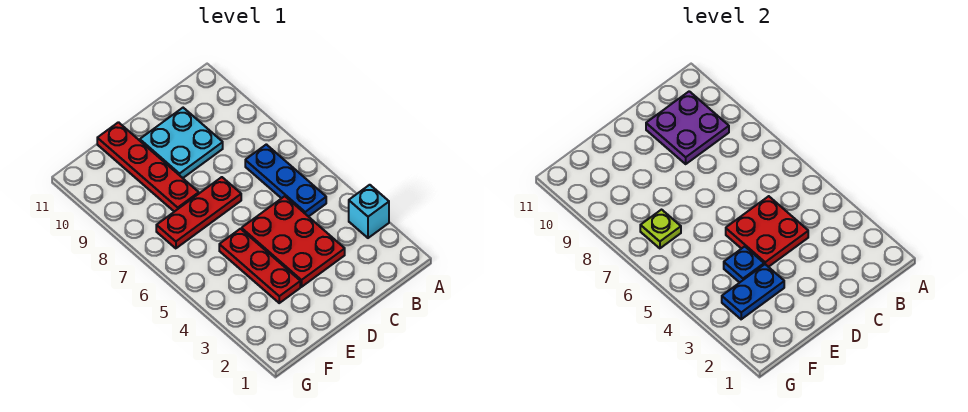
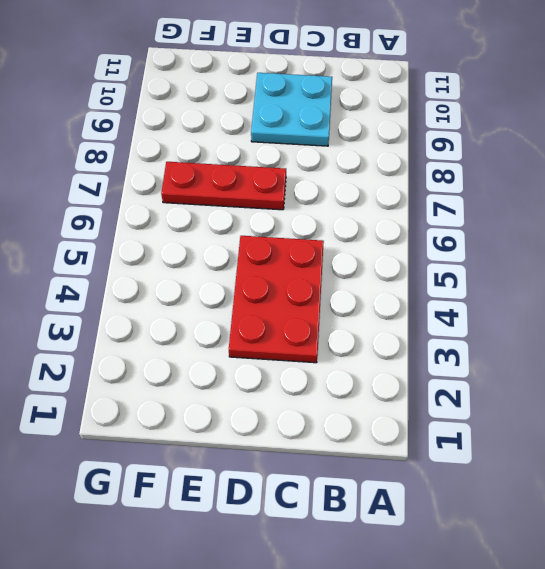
none -> cyan 1x1 brick [349,185,389,238]
none -> blue 1x3 plate [245,144,326,217]
none -> red 1x3 plate [219,229,300,303]

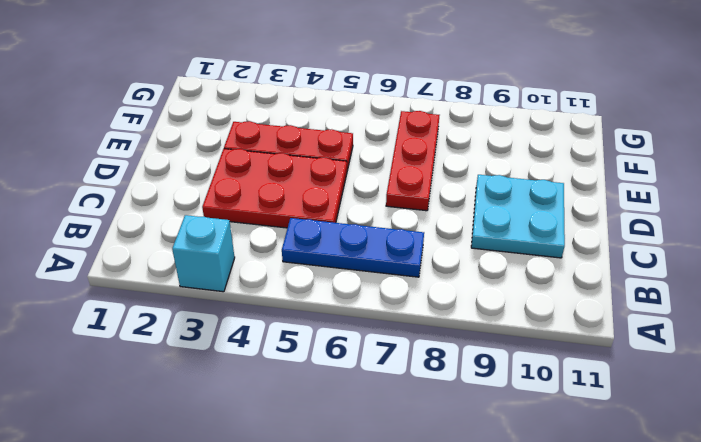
none -> red 1x4 plate [97,122,199,212]
none -> purple 2x2 plate [646,91,729,164]
none -> red 2x2 plate [726,196,808,267]

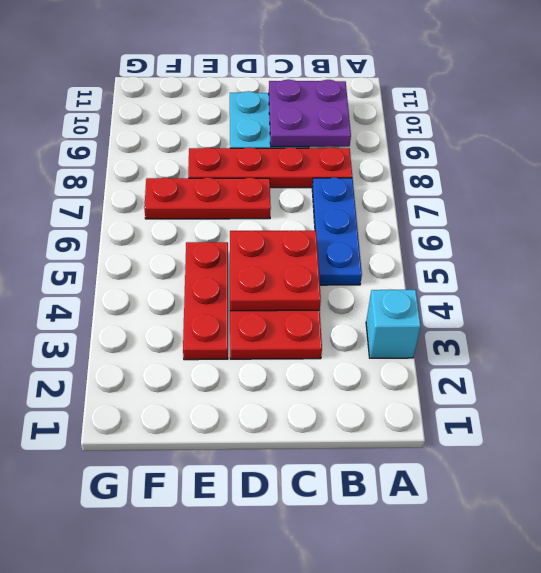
red 1x4 plate [188,147,352,188] -> red 1x4 plate turned to [97,122,199,212]
none -> blue 1x2 plate [722,264,784,319]
none -> blue 1x1 plate [724,246,764,283]
none -> lime 1x1 plate [640,210,681,248]

